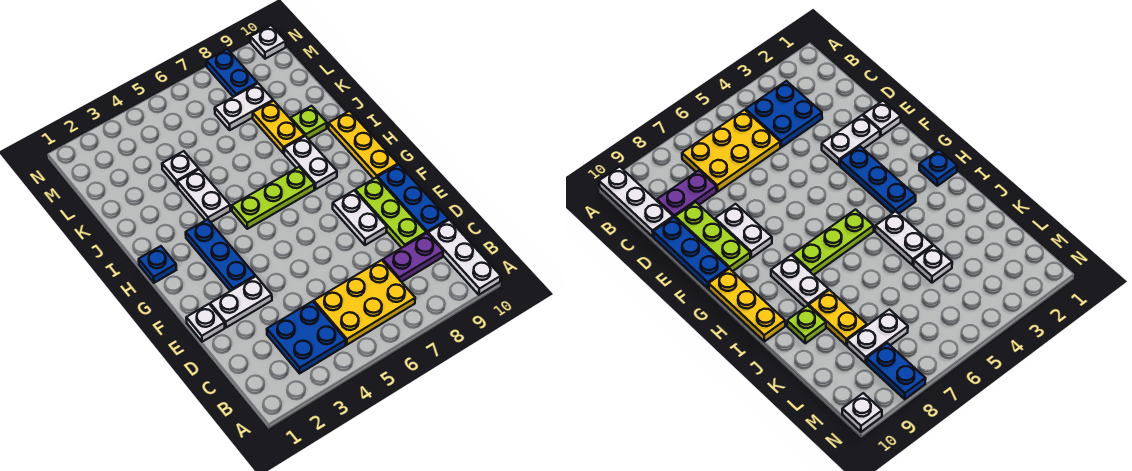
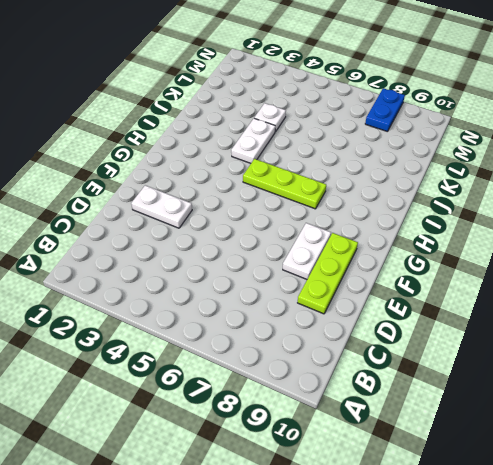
none -> white 1x3 plate [428,220,501,295]
none -> blue 2x2 plate [267,301,346,373]
none -> yellow 2x3 plate [314,260,415,345]

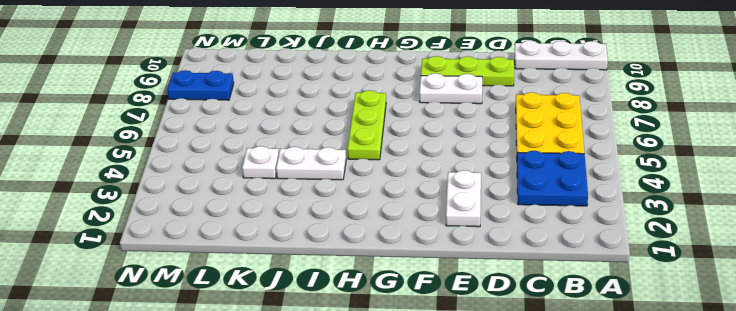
none -> purple 1x2 plate [383,233,443,282]
none -> blue 1x3 plate [378,164,449,233]
none -> white 1x1 plate [186,304,225,342]

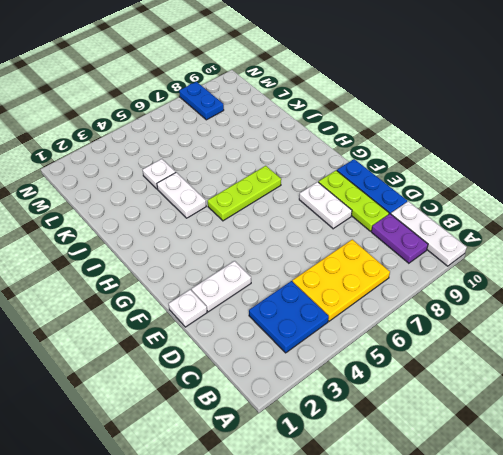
purple 1x2 plate [371,214,428,263] -> purple 1x2 plate turned to [383,233,443,282]
none -> blue 1x3 plate [186,219,255,291]
none -> yellow 1x3 plate [329,111,398,179]
none -> blue 1x1 plate [139,246,176,283]

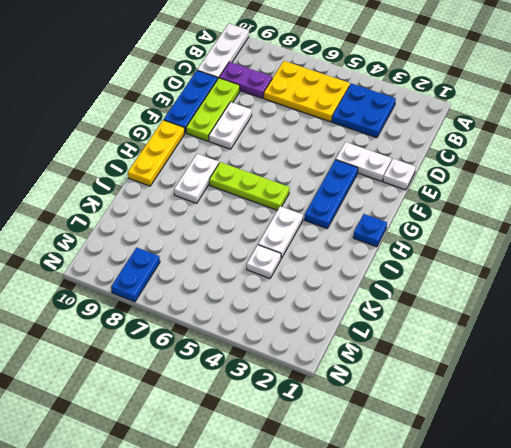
none -> yellow 1x2 plate [253,101,305,153]
none -> lime 1x1 plate [291,106,327,139]
none -> white 1x2 plate [215,83,273,130]

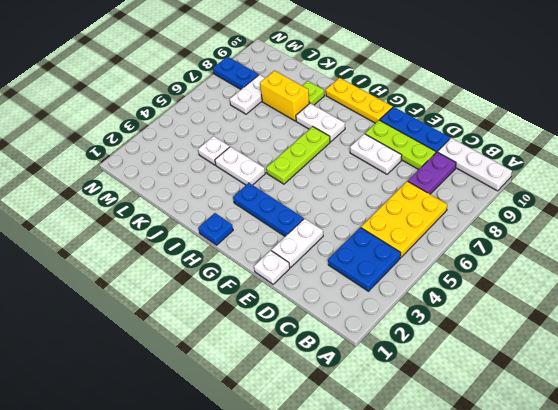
yellow 1x2 brick [260,71,309,121] -> yellow 1x2 plate [253,101,305,153]
none -> white 1x1 plate [250,25,286,59]

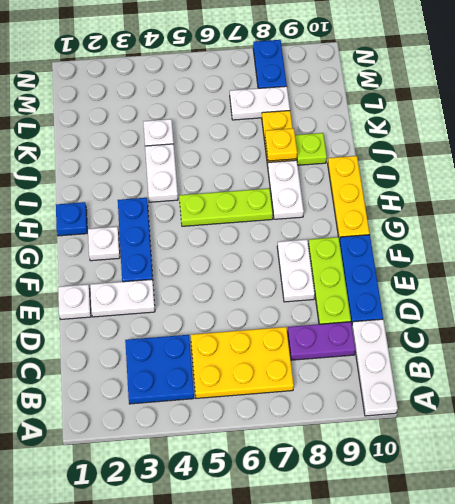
white 1x1 plate [88,227,120,261] -> white 1x1 plate moved to [250,25,286,59]
yellow 1x1 plate [265,128,297,161] -> none

